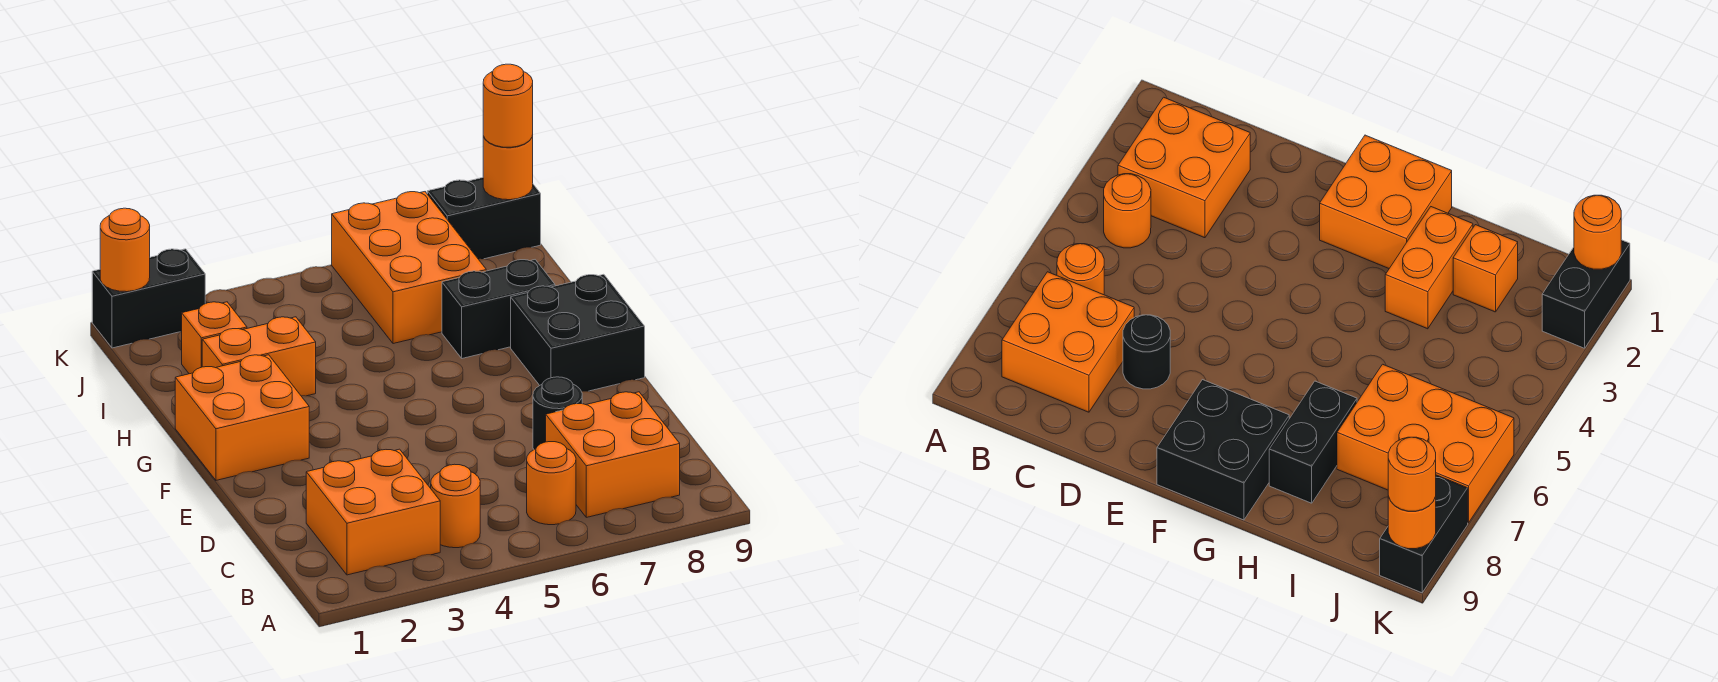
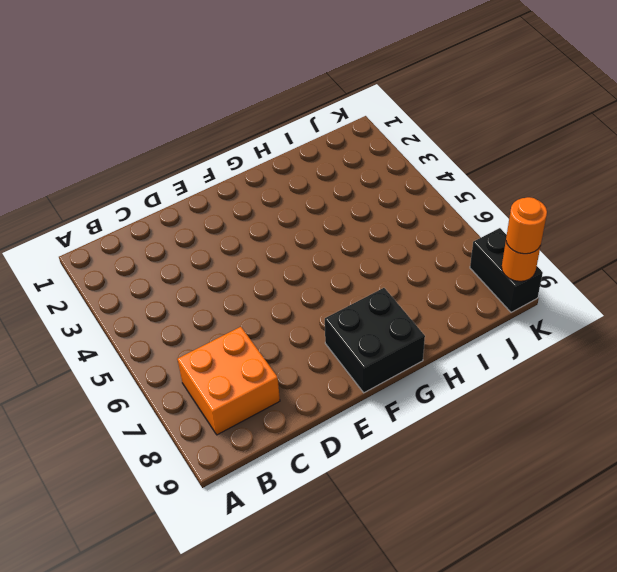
none -> orange 2x2 brick [306,449,440,575]
none -> orange 1x1 round brick [431,464,480,548]
none -> orange 1x1 round brick [527,442,576,525]

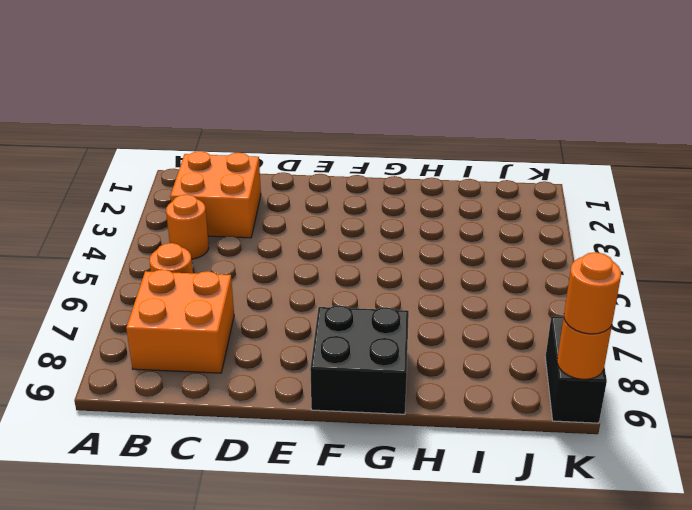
none -> black 1x1 round brick [533,377,582,449]
none -> orange 2x2 brick [175,355,309,480]
none -> orange 1x2 brick [202,317,316,396]

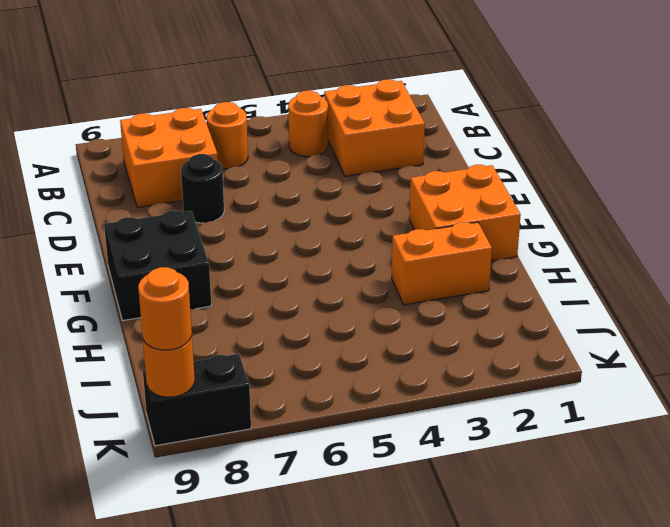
none -> black 1x2 brick [442,260,555,358]
none -> orange 1x1 brick [182,302,247,374]
none -> orange 2x3 brick [332,192,486,344]

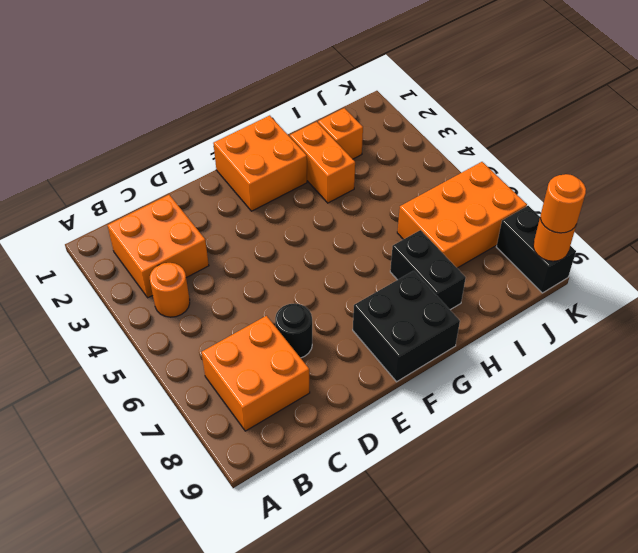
none -> orange 1x1 round brick [527,442,576,525]
none -> black 1x2 brick [92,249,205,348]
none -> orange 1x1 round brick [100,208,150,292]

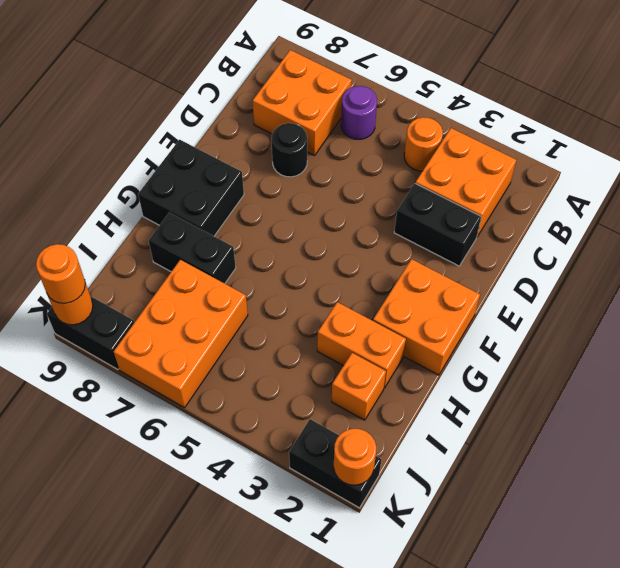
purple 1x1 round brick [341,86,377,139] -> orange 1x1 round brick [527,442,576,525]
black 1x2 brick [394,184,481,266] -> none

